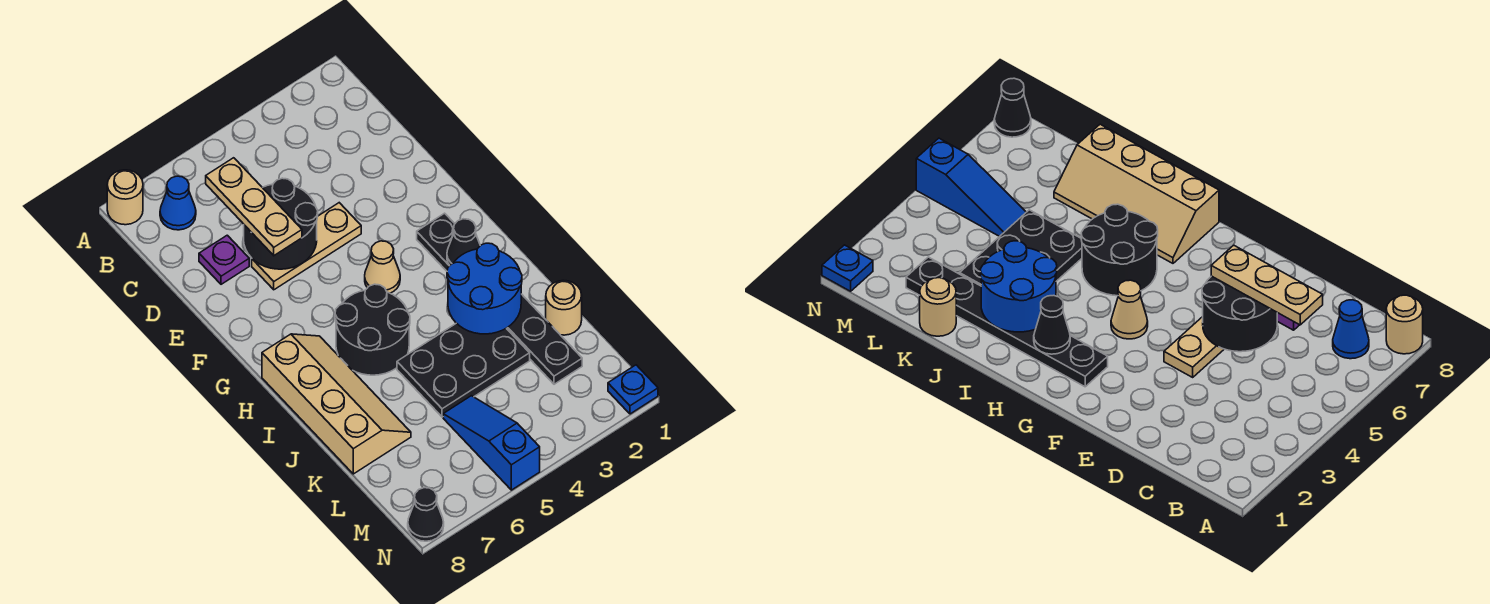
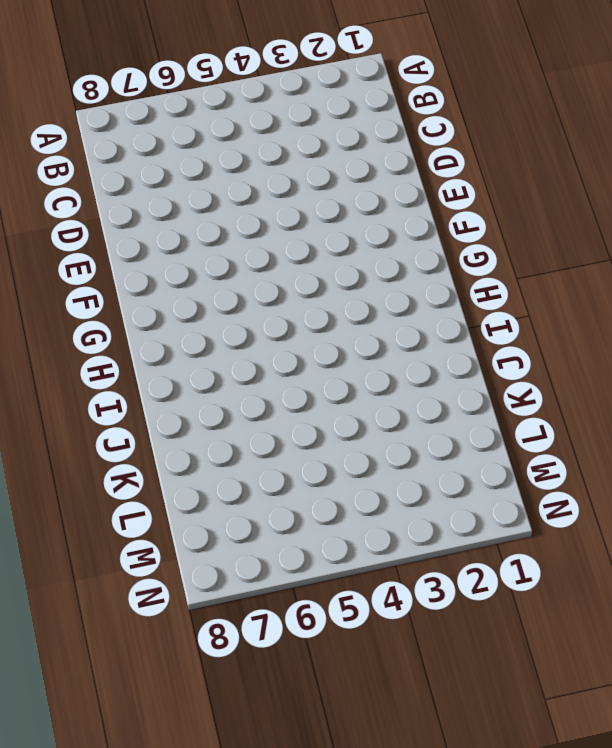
none -> tan 1x1 round brick [107,170,143,225]
none -> blue 1x1 cone [160,176,196,230]
none -> purple 1x1 plate [199,235,249,284]

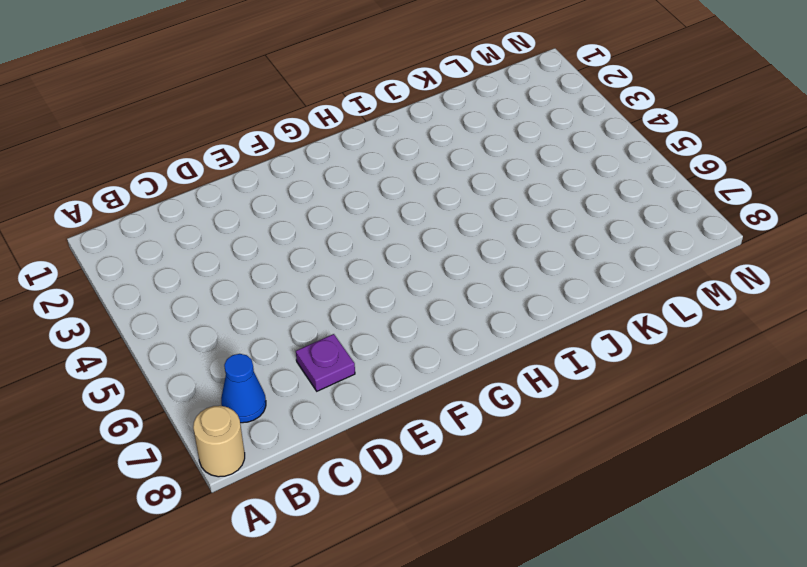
none -> tan 1x3 plate [252,203,361,290]
none -> black 1x6 plate [417,213,582,384]
none -> tan 1x1 cone [365,241,400,293]

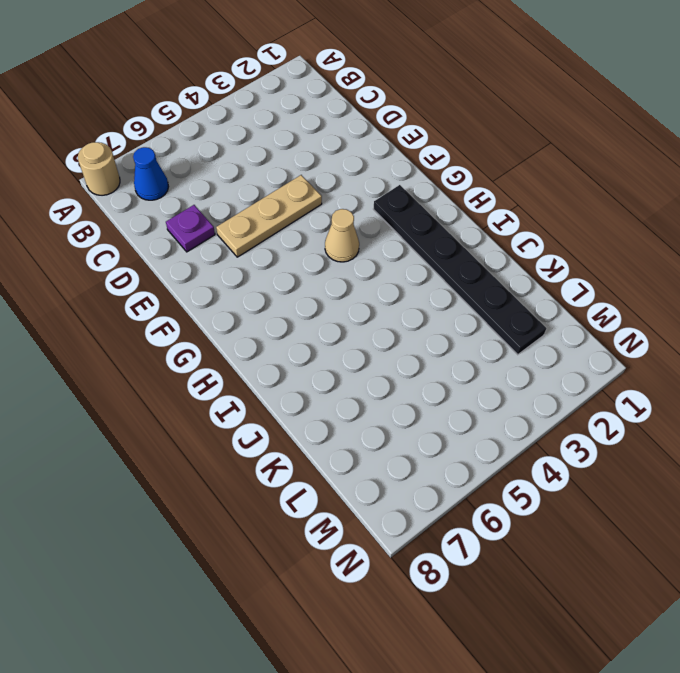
none -> black 2x2 round brick [335,284,410,375]
none -> tan 2x4 slope [262,334,411,474]
none -> black 2x3 plate [397,323,530,417]

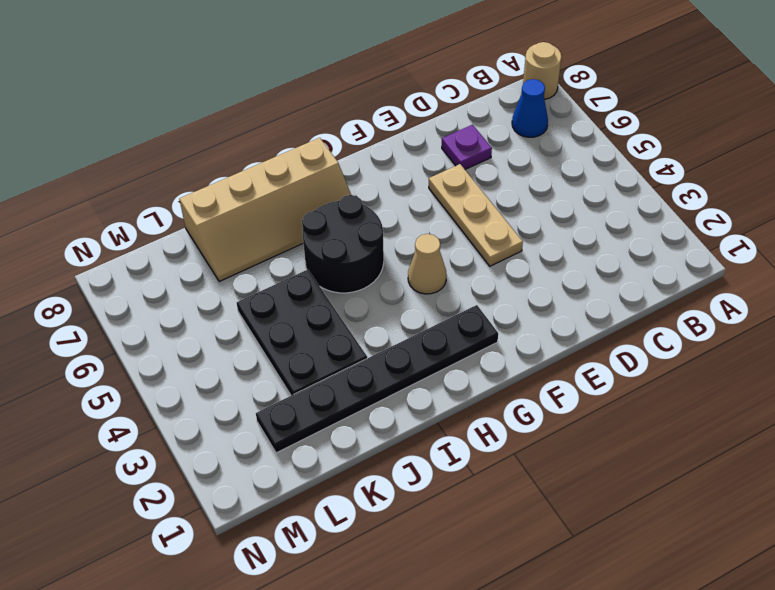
none -> tan 1x1 round brick [546,280,582,335]
none -> blue 1x3 slope [443,396,540,490]
none -> blue 1x1 plate [608,365,658,414]

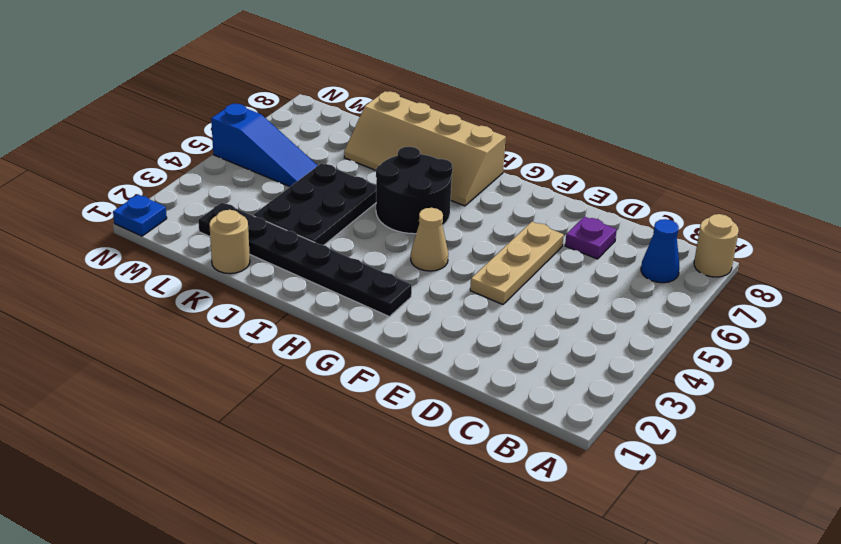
none -> black 1x1 cone [408,488,444,541]
none -> black 2x2 round brick [244,178,318,269]
none -> black 1x1 cone [447,219,480,265]

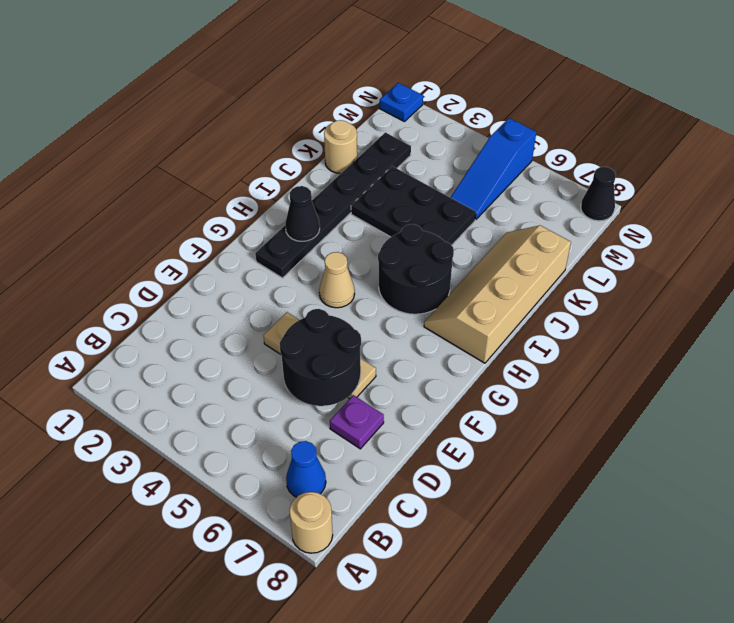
none -> blue 2x2 round brick [447,243,522,334]
none -> tan 1x3 plate [206,158,302,255]

